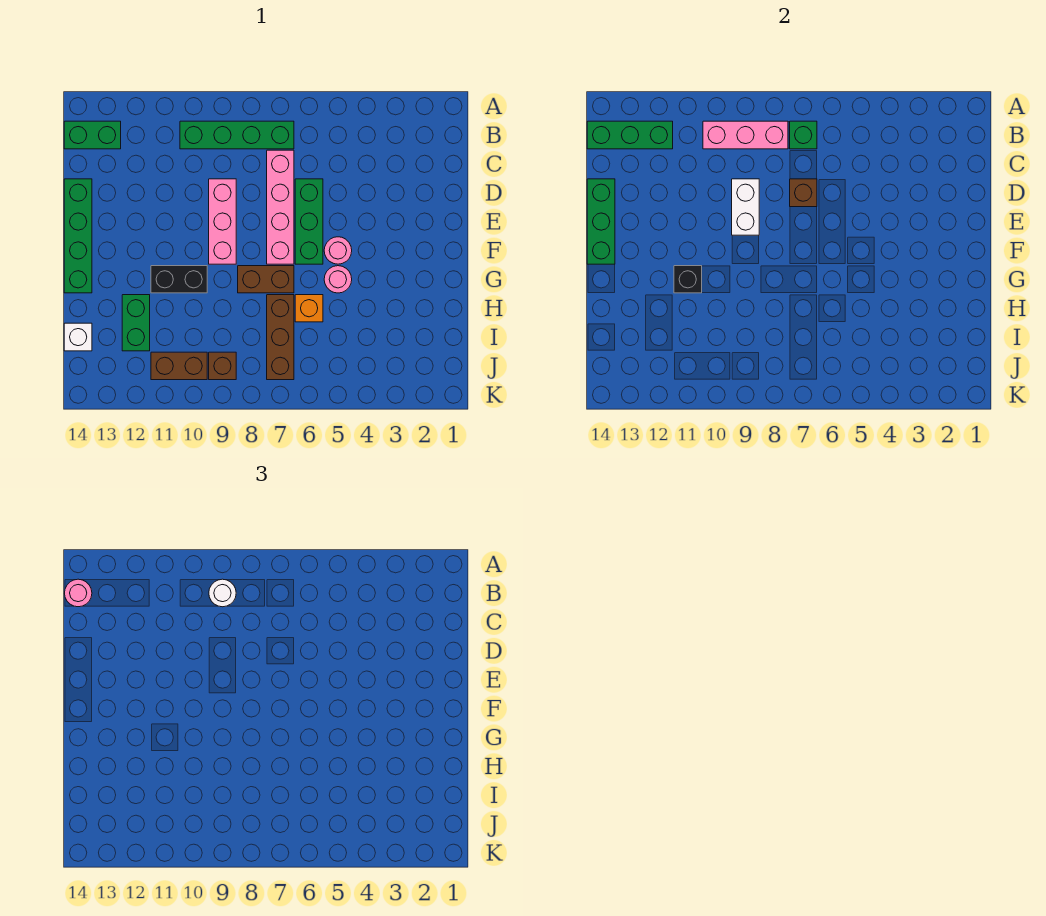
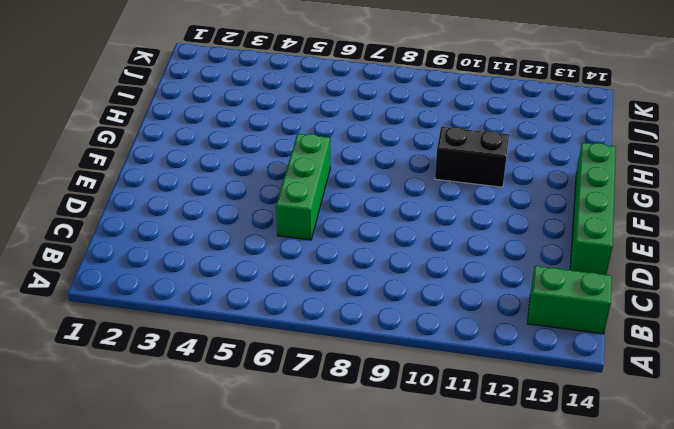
none -> green 1x4 brick [180,121,294,149]
none -> pink 1x4 brick [267,150,294,264]
none -> pink 1x3 brick [209,179,236,264]

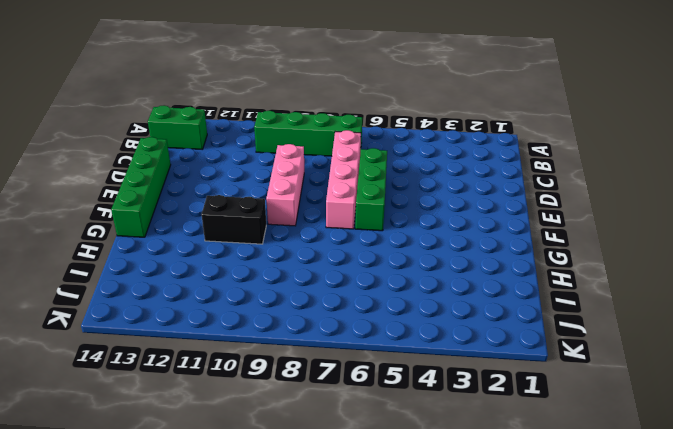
none -> pink 1x1 round brick [324,237,352,264]
none -> pink 1x1 round brick [324,266,352,293]
none -> brown 1x2 brick [238,266,294,293]

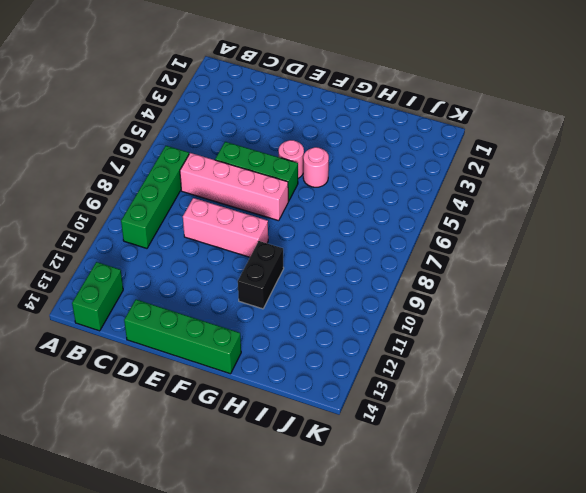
none -> brown 1x2 brick [238,266,294,293]
none -> orange 1x1 brick [295,295,323,322]
none -> brown 1x3 brick [267,295,294,380]

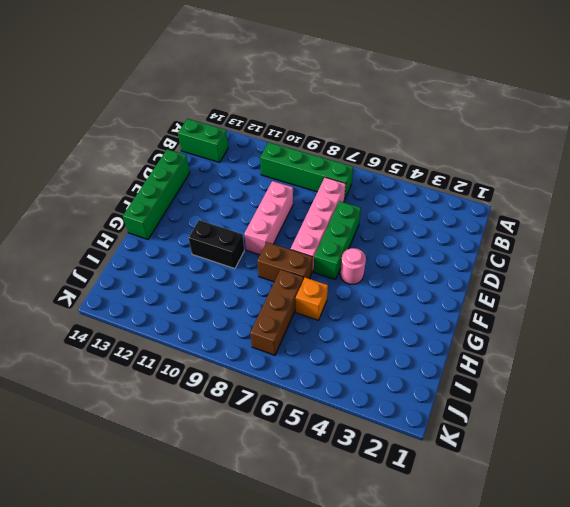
none -> pink 1x1 round brick [324,266,352,293]
none -> green 1x2 brick [122,295,150,351]
none -> white 1x1 brick [64,323,92,351]

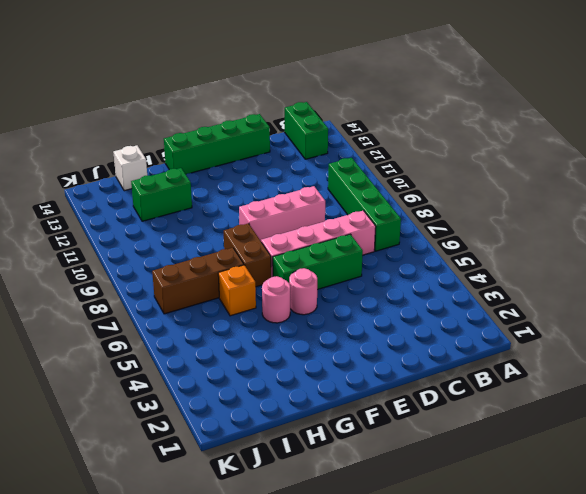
none -> black 1x2 brick [151,266,207,293]
none -> brown 1x1 brick [209,352,236,380]
none -> brown 1x2 brick [151,352,207,380]

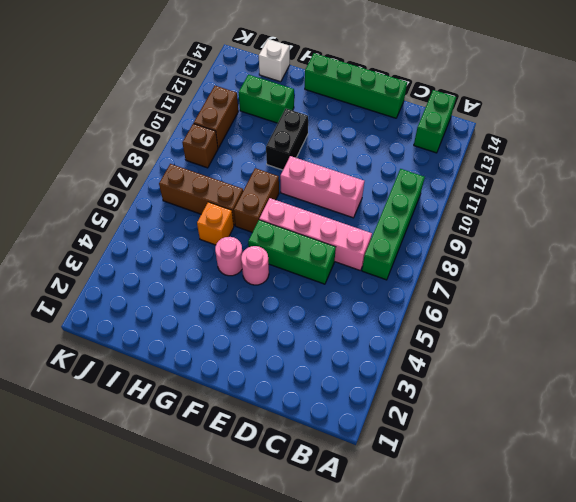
none -> green 1x1 brick [790,121,817,149]
none -> pink 1x3 brick [703,121,788,149]
none -> green 1x3 brick [587,121,673,149]

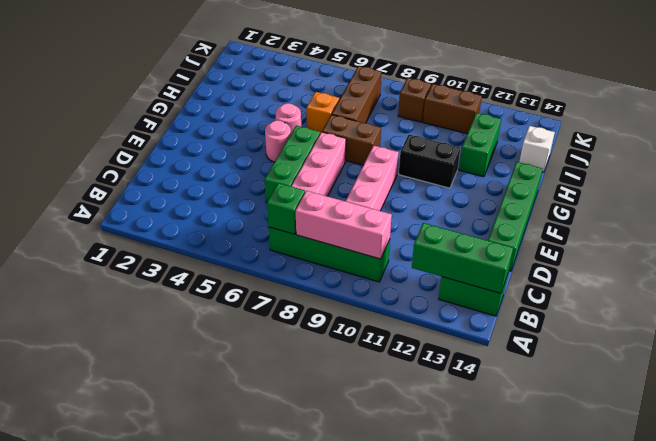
none -> brown 1x1 brick [790,179,817,207]
none -> white 1x2 brick [732,179,759,235]
none -> green 1x3 brick [587,179,615,264]

